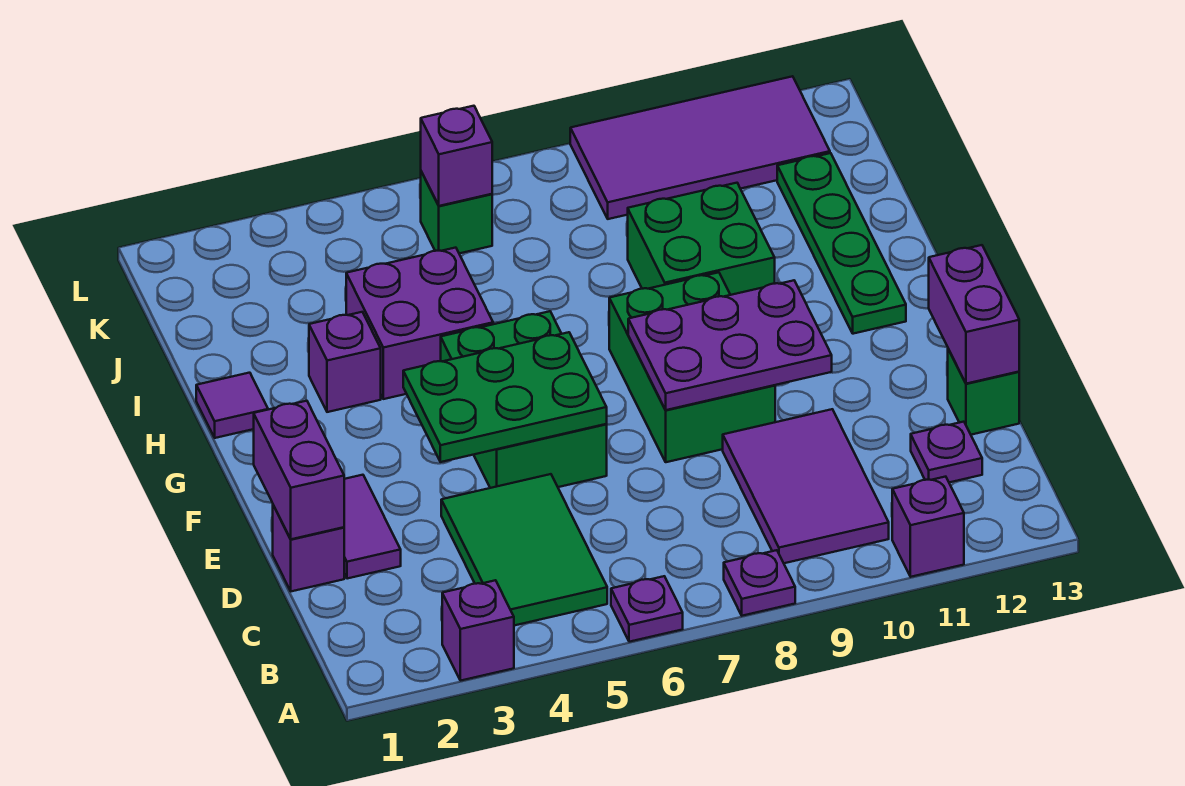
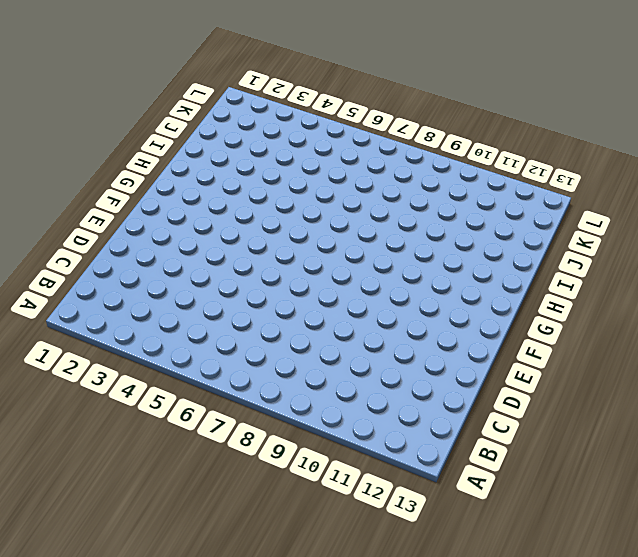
none -> purple 1x1 brick [442,580,514,681]
none -> purple 1x1 plate [611,576,683,642]
none -> purple 1x1 plate [724,550,795,616]

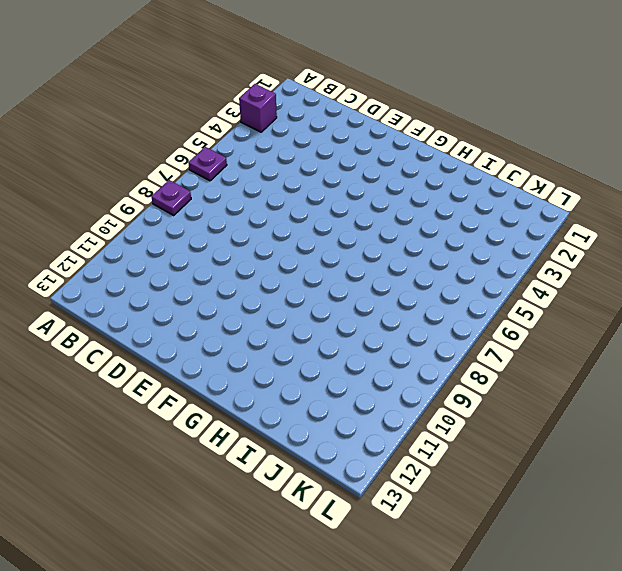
none -> purple 1x1 brick [892,477,964,577]
none -> green 2x3 tile [441,474,607,626]
none -> purple 2x3 tile [723,409,889,563]

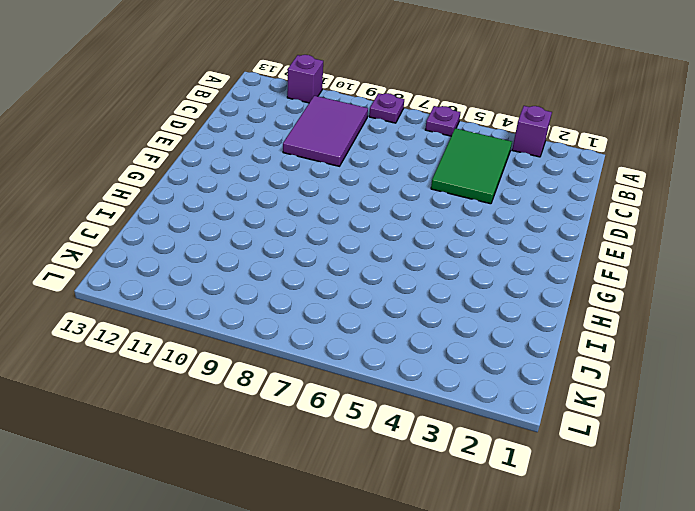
none -> purple 1x1 plate [911,422,982,482]
none -> purple 1x1 brick [273,505,344,591]
none -> purple 1x2 tile [344,475,401,579]

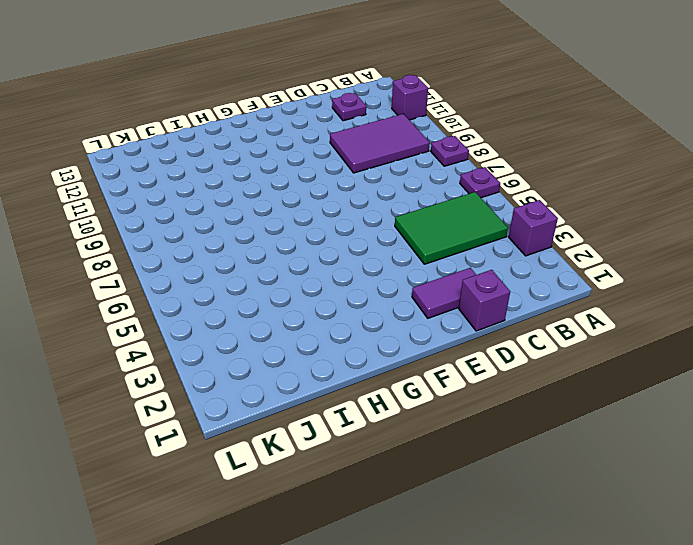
none -> green 1x1 brick [948,349,1019,435]
none -> green 2x3 brick [441,311,607,488]
none -> green 2x3 brick [609,272,775,462]

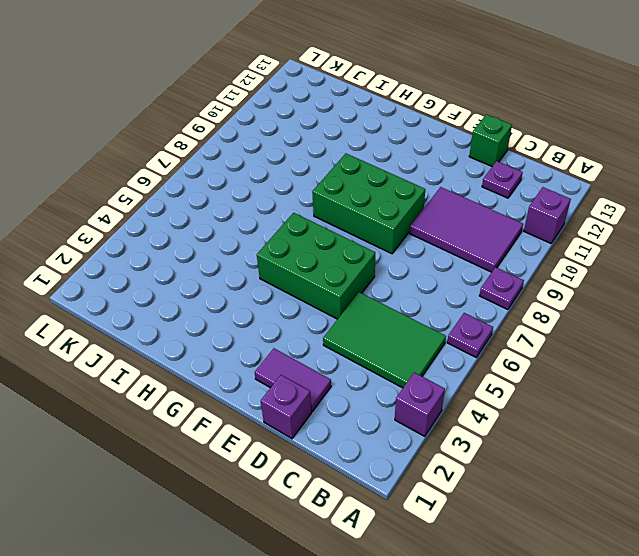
none -> green 1x4 plate [777,153,906,334]
none -> purple 1x1 tile [196,373,268,438]
none -> purple 1x1 brick [309,312,381,412]

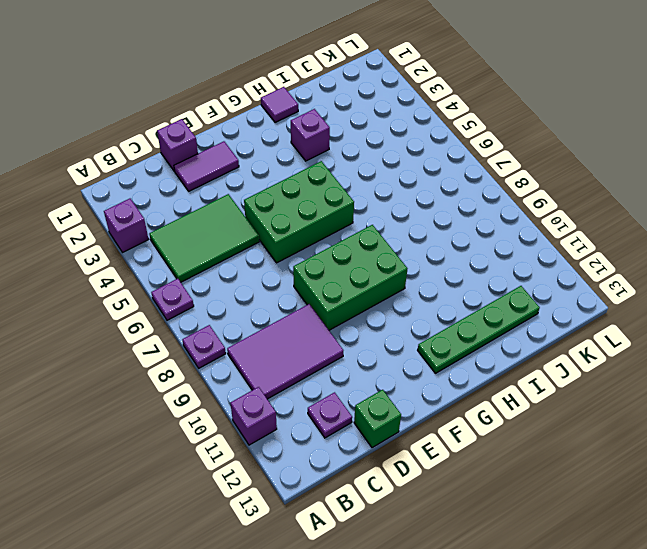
none -> purple 2x2 brick [346,248,493,399]
none -> green 2x2 brick [628,183,775,295]
none -> green 1x1 brick [421,172,492,253]

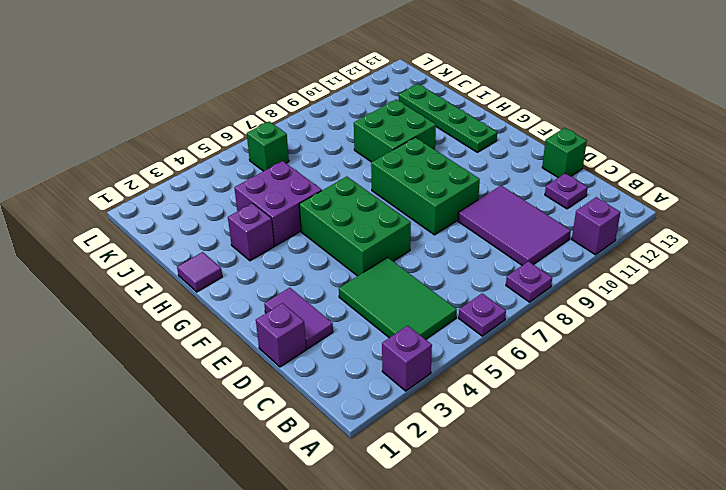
none -> purple 2x4 tile [570,76,830,219]
none -> purple 1x2 brick [254,401,344,539]
none -> purple 1x2 brick [929,245,1019,384]

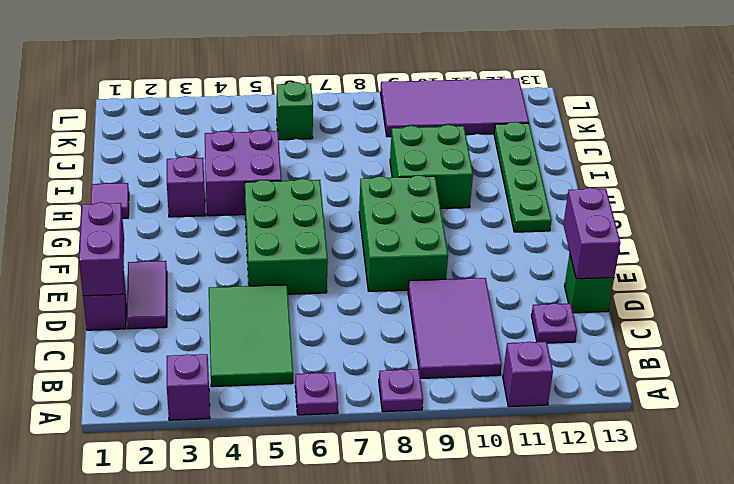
none -> green 2x3 plate [403,332,607,462]
none -> purple 2x3 plate [628,280,832,410]
none -> purple 1x1 brick [421,106,493,206]

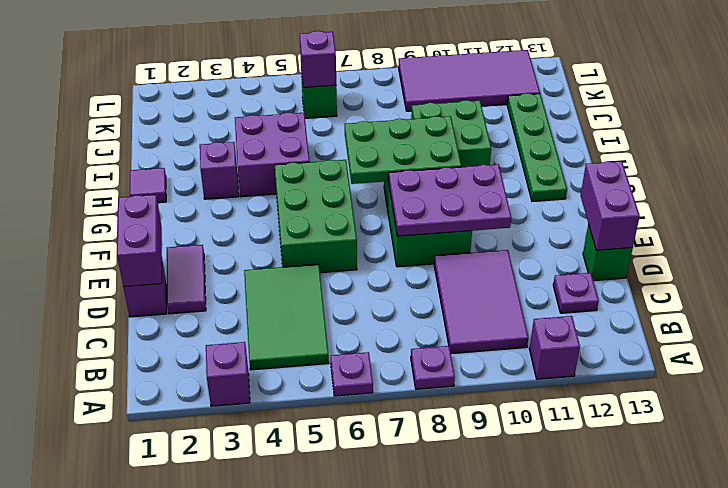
green 2x3 plate [344,116,461,184] -> green 2x3 plate moved to [403,332,607,462]

